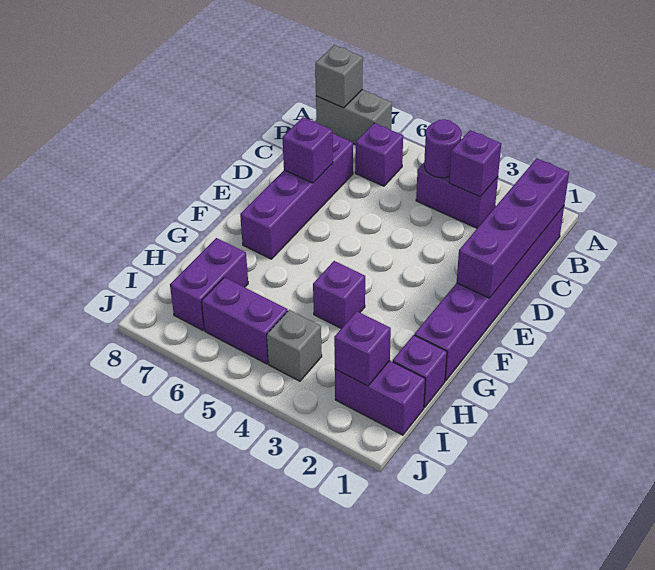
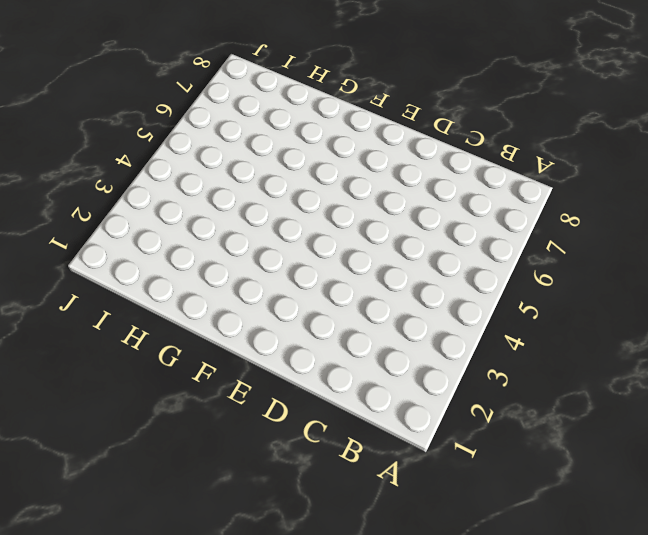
none -> grey 1x2 brick [316,90,392,145]
none -> purple 1x6 brick [414,206,564,381]
none -> purple 1x2 brick [416,163,498,228]

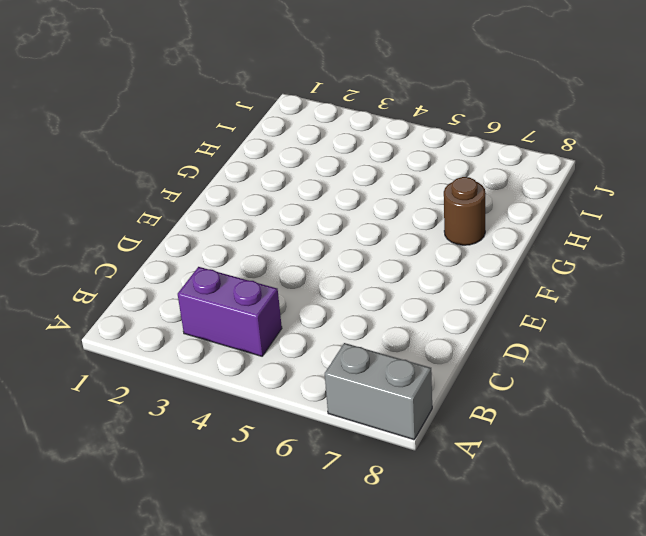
brown 1x1 round brick [444,177,486,245] -> none
none -> purple 1x6 brick [414,206,564,381]
none -> purple 1x1 brick [355,123,403,186]
none -> purple 1x4 brick [240,133,353,259]

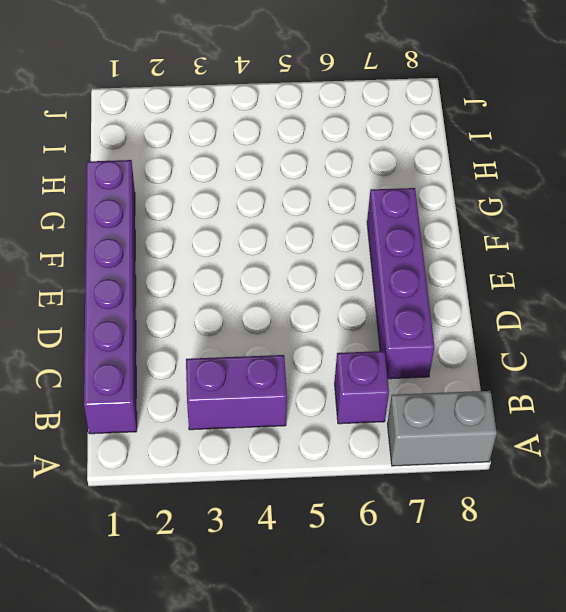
none -> purple 1x1 brick [313,261,365,328]
none -> purple 1x1 brick [393,335,447,408]
none -> purple 1x2 brick [170,238,248,330]

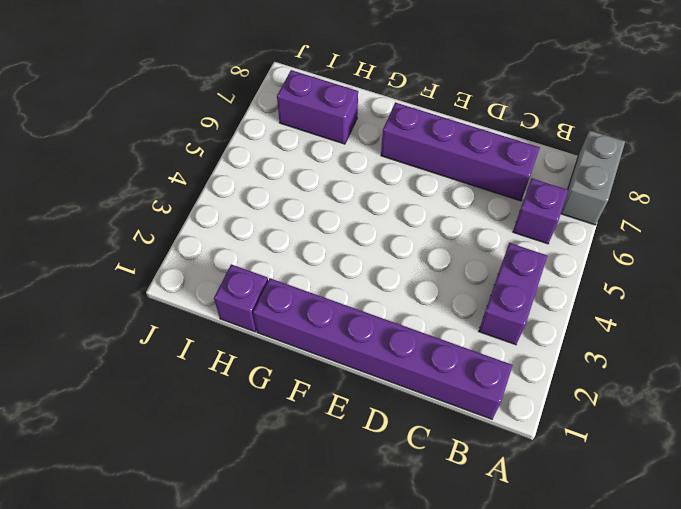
none -> purple 1x1 brick [313,261,365,328]
none -> purple 1x2 brick [335,361,425,435]
none -> grey 1x1 brick [267,310,322,381]

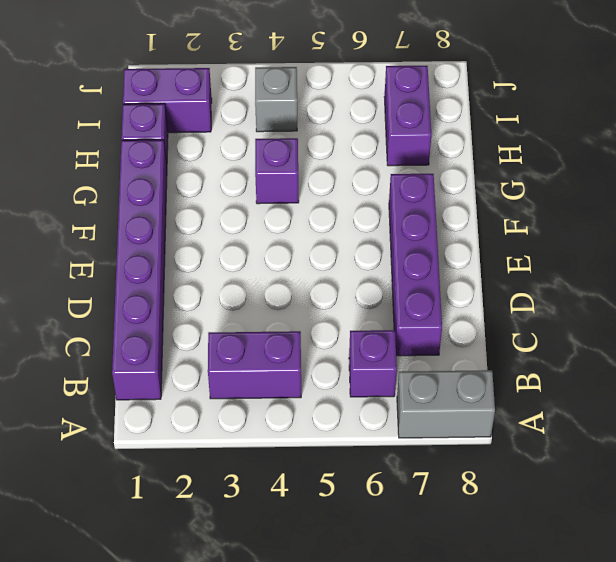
none -> purple 1x2 brick [202,277,288,364]
none -> grey 1x1 brick [315,45,363,108]
none -> purple 1x4 brick [457,158,569,298]

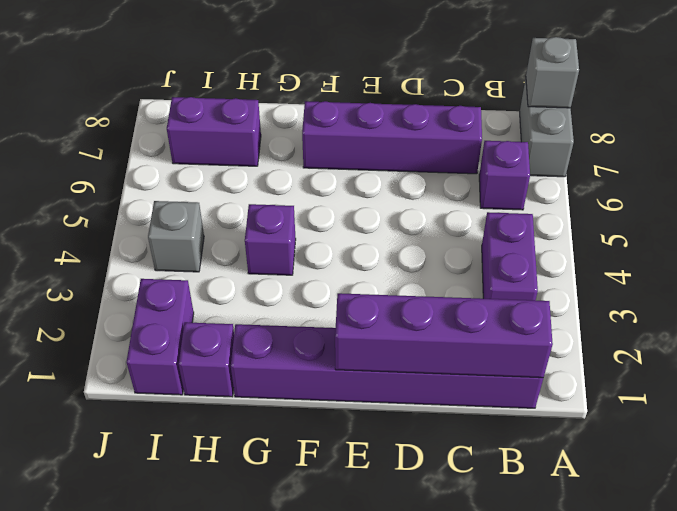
none -> purple 1x2 brick [202,277,288,364]
none -> purple 1x1 brick [449,130,501,197]
none -> purple 1x1 round brick [424,119,462,178]

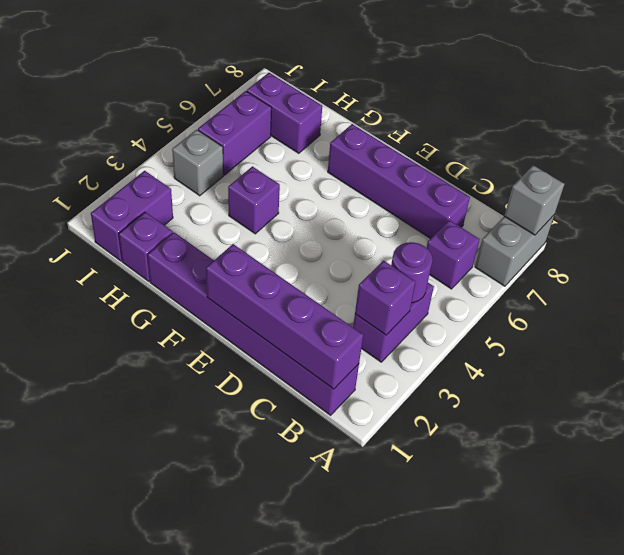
none -> purple 1x1 brick [282,117,333,183]
none -> purple 1x1 brick [334,311,391,386]

